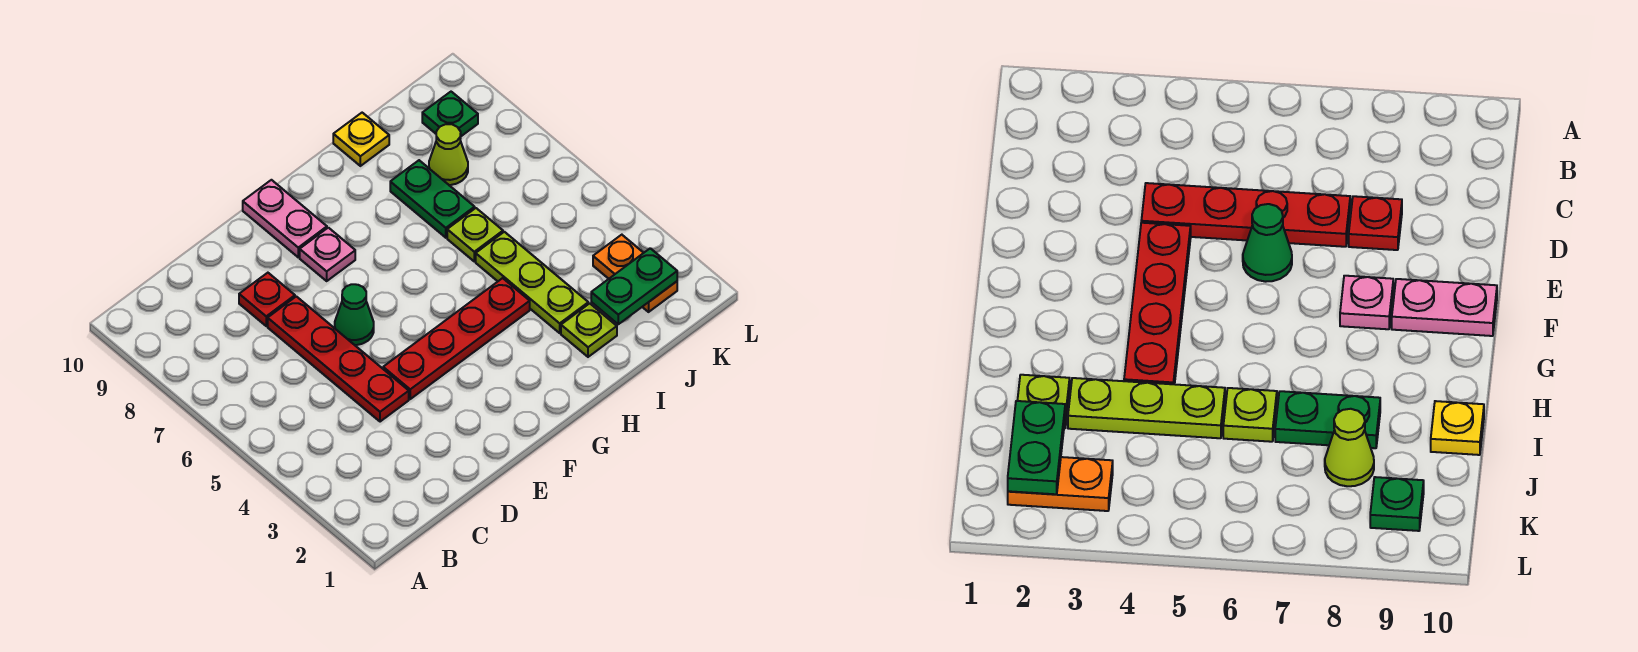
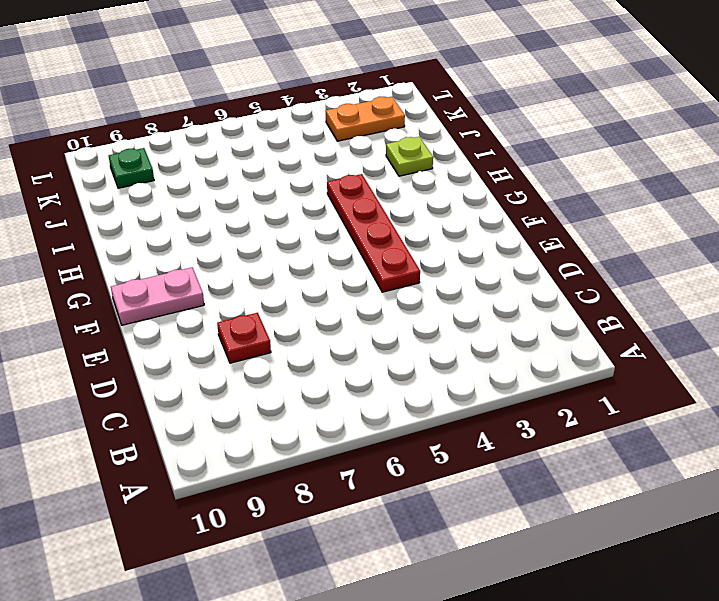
none -> red 1x4 plate [268,296,409,422]
none -> green 1x1 cone [335,284,374,345]
none -> pink 1x1 plate [300,228,355,281]

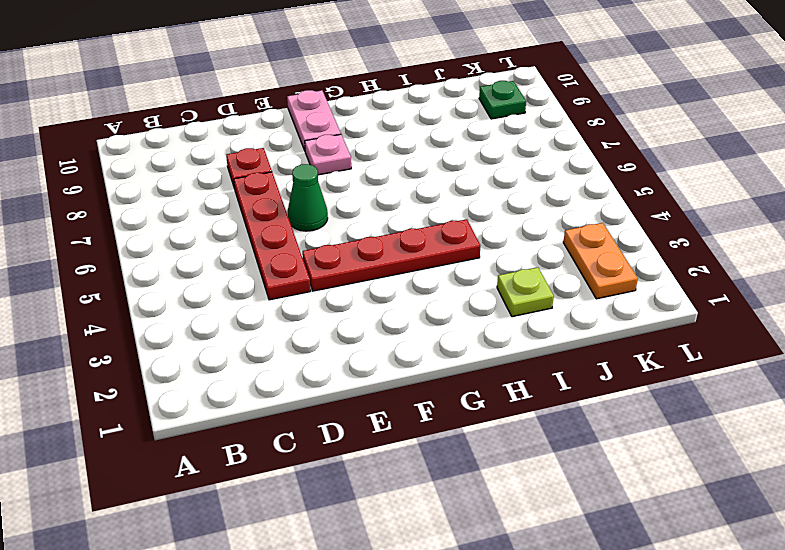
none -> lime 1x3 plate [476,232,588,333]
none -> lime 1x1 plate [447,208,503,261]
none -> green 1x2 plate [390,160,475,238]

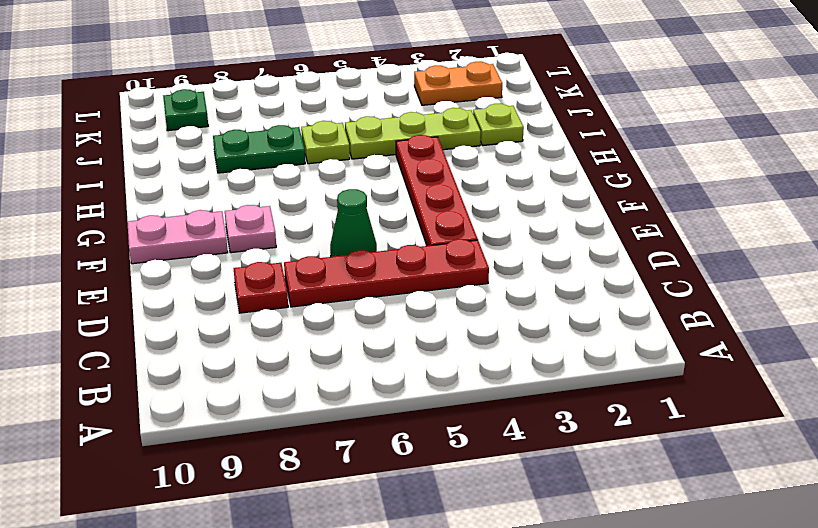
none -> yellow 1x1 plate [333,113,389,166]
none -> lime 1x1 cone [429,124,468,185]
none -> green 1x2 plate [591,248,677,324]

